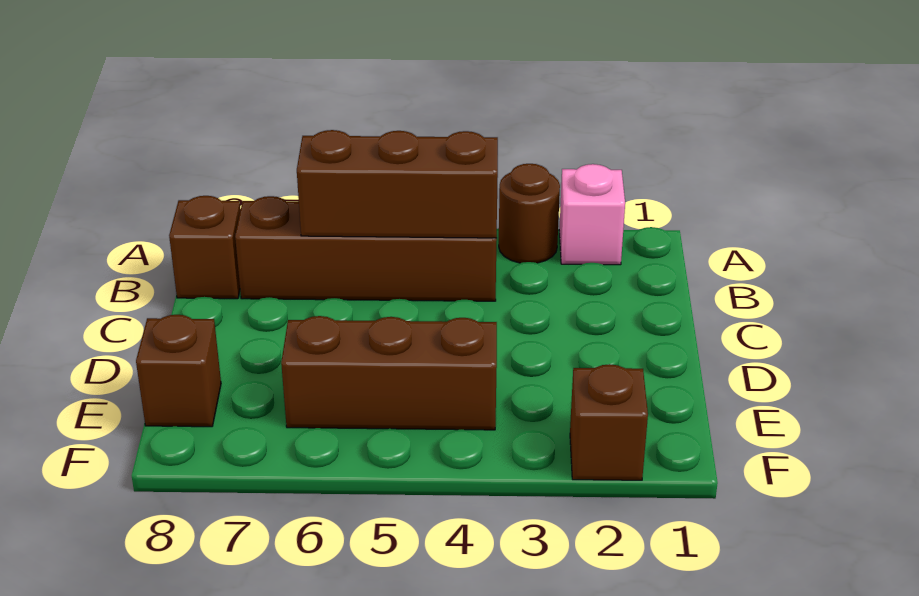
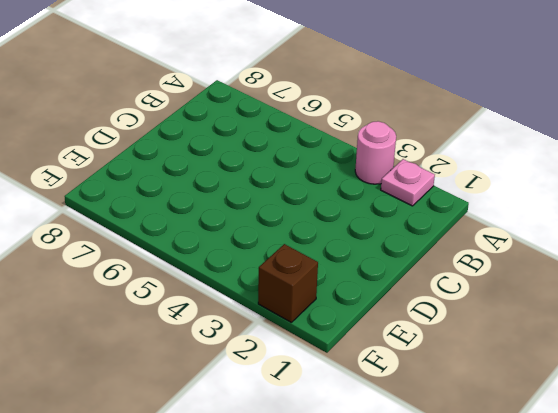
pink 1x1 plate [381,159,435,206] -> pink 1x1 brick [559,164,625,265]
pink 1x1 round brick [355,121,396,184] -> brown 1x1 round brick [499,164,560,263]
none -> brown 1x4 brick [235,196,497,301]
none -> brown 1x1 brick [169,196,240,299]

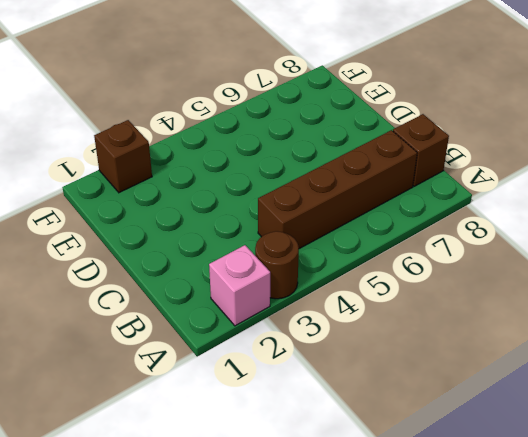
none -> brown 1x3 brick [281,316,497,430]
none -> brown 1x1 brick [136,315,221,427]

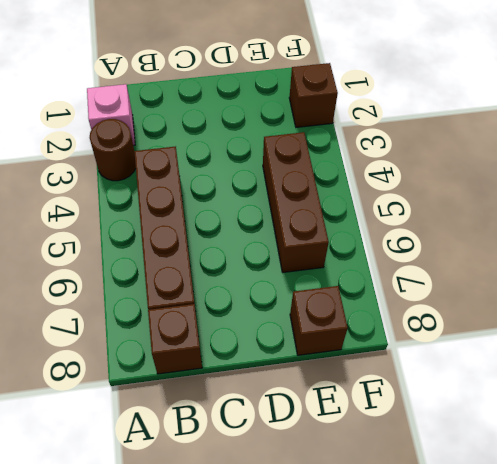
none -> brown 1x3 brick [297,130,498,238]

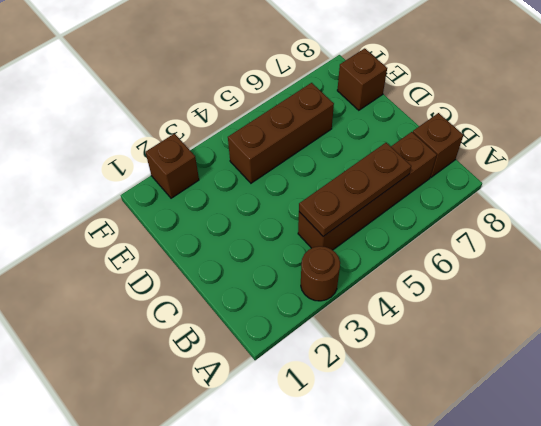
brown 1x3 plate [299,143,411,237] -> brown 1x3 brick [297,130,498,238]
none -> pink 1x1 brick [559,164,625,265]

